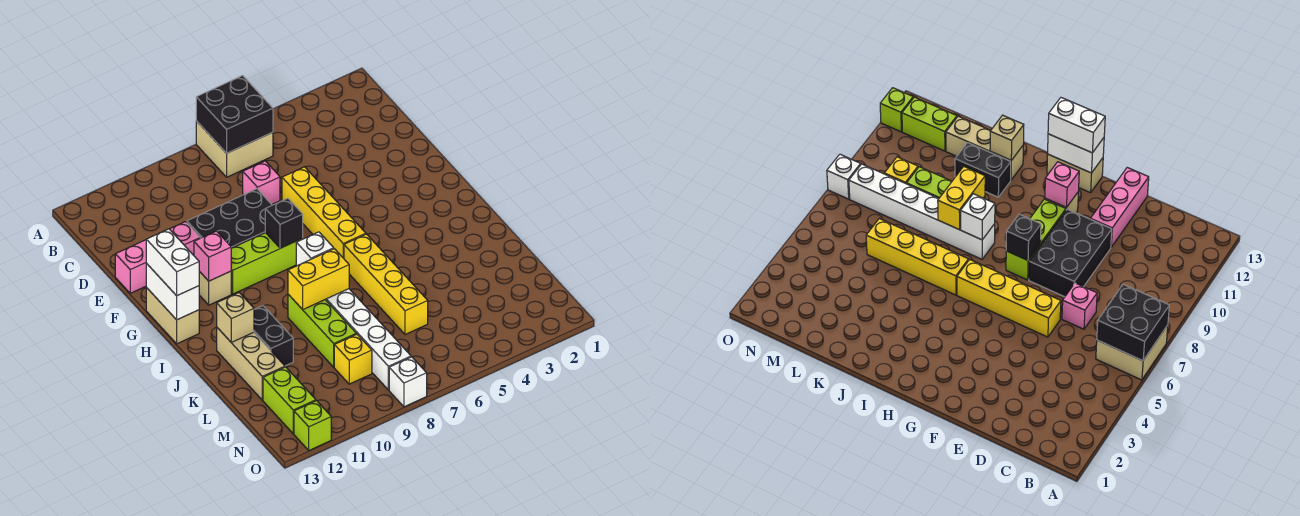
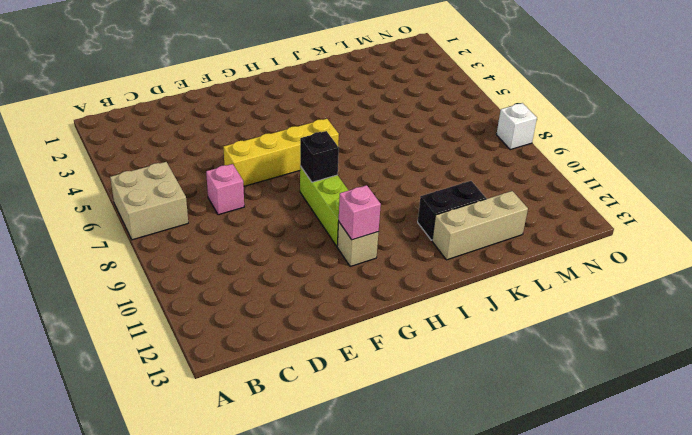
none -> black 2x3 brick [187,189,272,248]
none -> pink 1x3 brick [115,222,200,293]
none -> tan 1x2 brick [146,287,199,344]

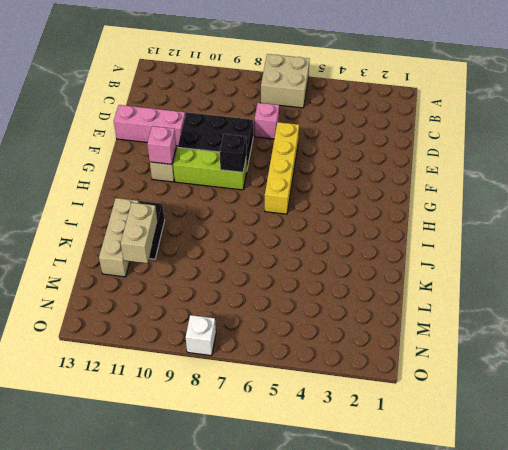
tan 1x2 brick [121,203,158,263] -> tan 1x2 brick moved to [146,287,199,344]
none -> yellow 1x4 brick [344,234,428,335]
none -> white 1x6 brick [326,289,411,390]
none -> lime 1x3 brick [288,294,356,367]

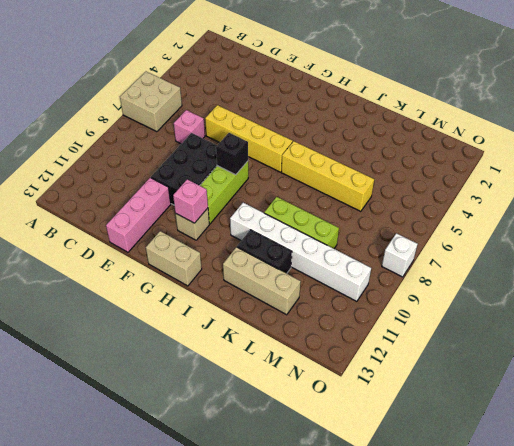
white 1x6 brick [230,203,371,301] -> white 1x6 brick moved to [326,289,411,390]
none -> yellow 1x1 brick [334,334,372,384]
none -> lime 1x2 brick [263,367,316,434]
none -> lime 1x1 brick [294,401,331,450]

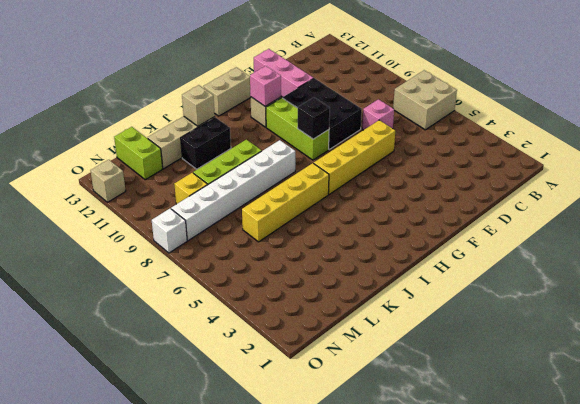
lime 1x2 brick [114,127,163,180] -> lime 1x2 brick turned to [263,367,316,434]
tan 1x1 brick [90,160,126,202] -> lime 1x1 brick [294,401,331,450]
none -> black 2x2 brick [196,75,273,153]
none -> white 1x2 brick [146,264,199,320]
none -> white 1x1 brick [296,232,334,266]

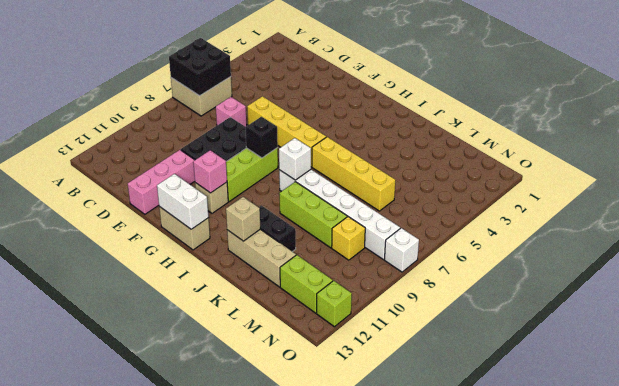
none -> yellow 1x2 brick [288,249,349,310]
none -> white 1x2 brick [146,229,199,296]

